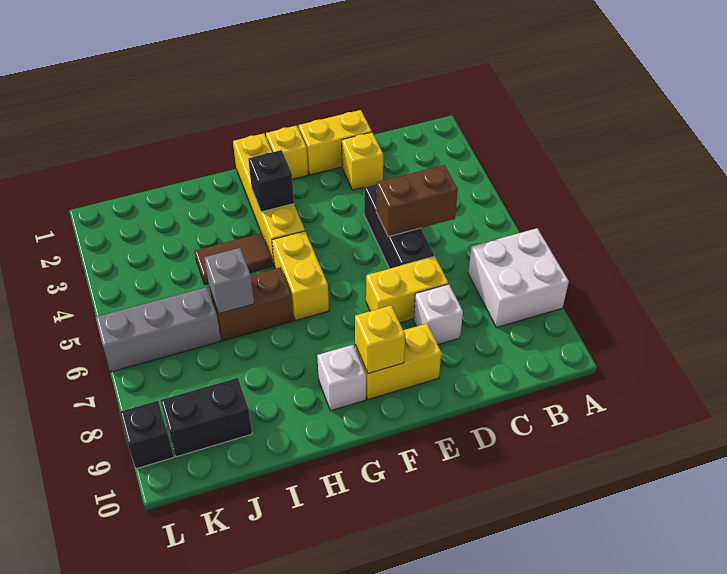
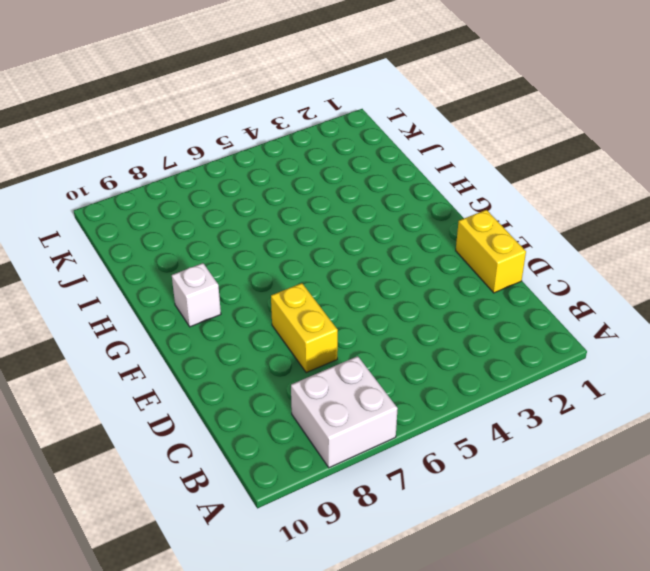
none -> yellow 1x1 brick [342,132,383,190]
none -> black 1x3 brick [364,184,434,269]
none -> white 1x1 brick [414,284,463,345]

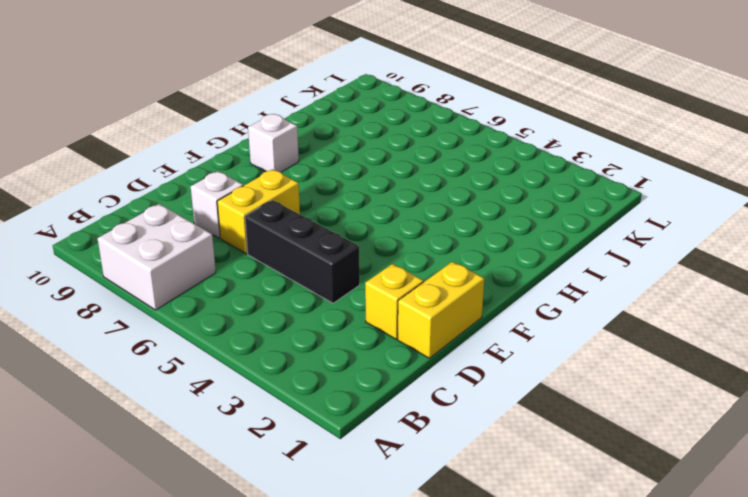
none -> yellow 1x2 brick [355,324,441,399]
none -> yellow 1x1 brick [266,125,308,180]
none -> yellow 1x4 brick [233,133,305,265]

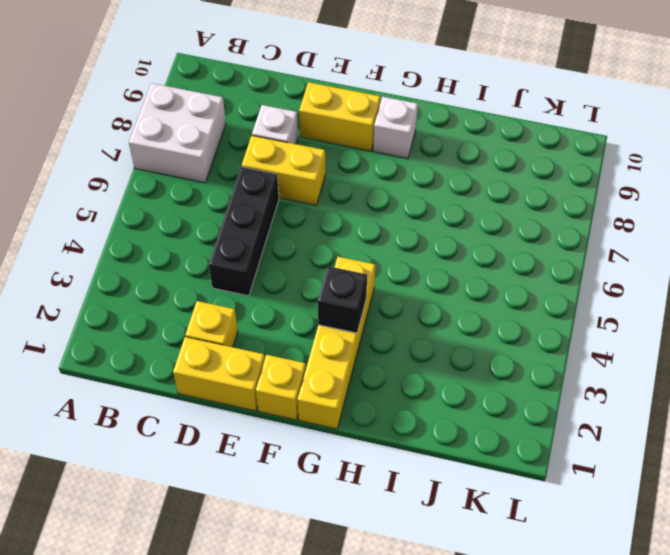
none -> yellow 1x2 brick [272,231,329,321]
none -> brown 1x2 tile [194,233,272,285]
none -> brown 1x2 brick [210,267,294,341]

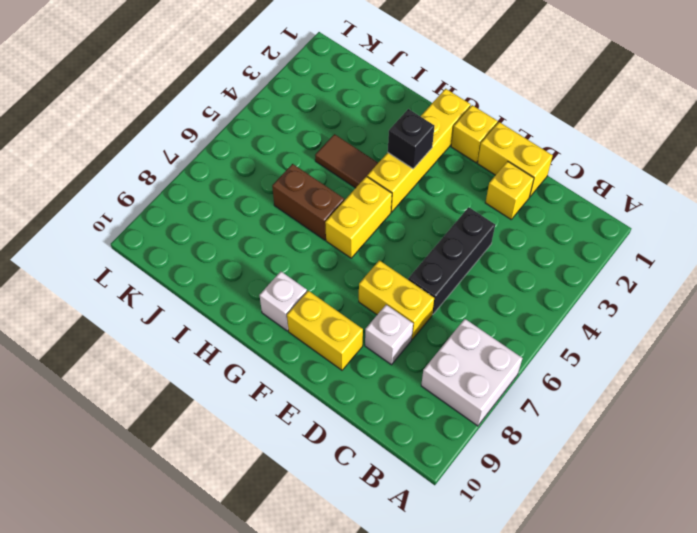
none -> grey 1x3 brick [96,287,221,372]
none -> black 1x2 brick [160,378,252,457]
none -> black 1x1 brick [120,401,174,469]

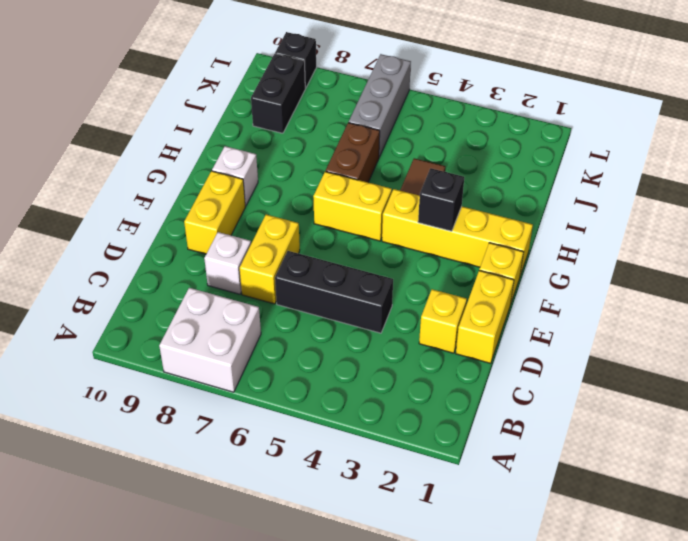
none -> brown 1x2 brick [376,165,458,237]
none -> yellow 1x1 brick [355,305,405,373]
none -> grey 1x1 brick [204,248,254,314]

